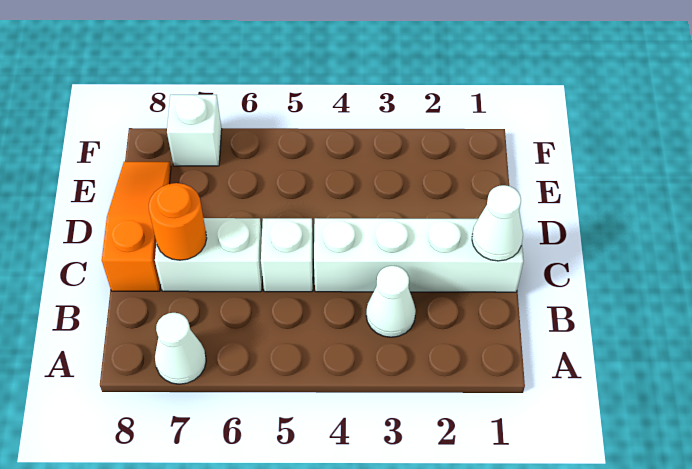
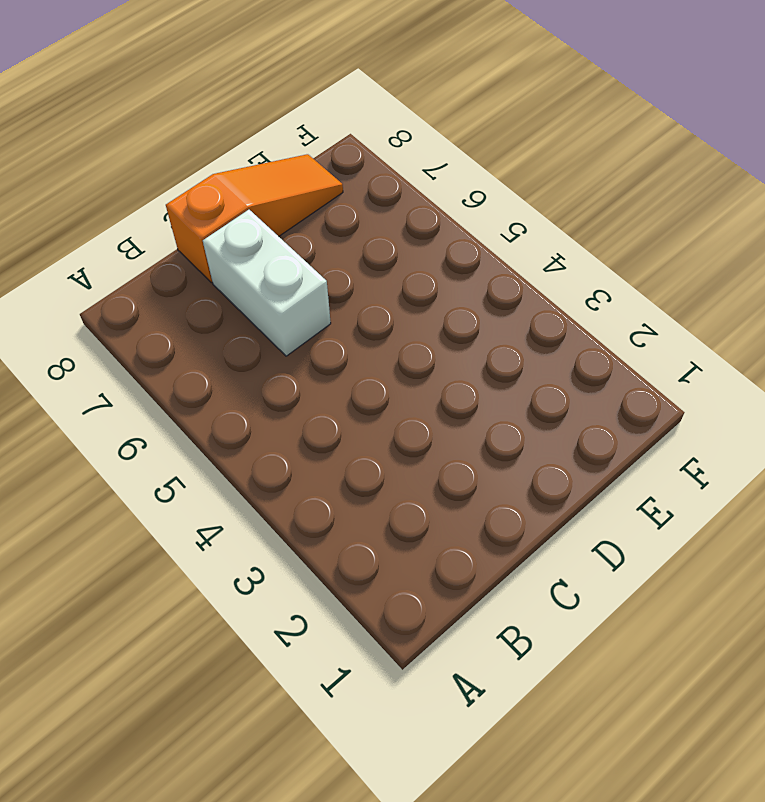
none -> white 1x1 cone [155,313,206,384]
none -> white 1x1 cone [366,266,416,337]

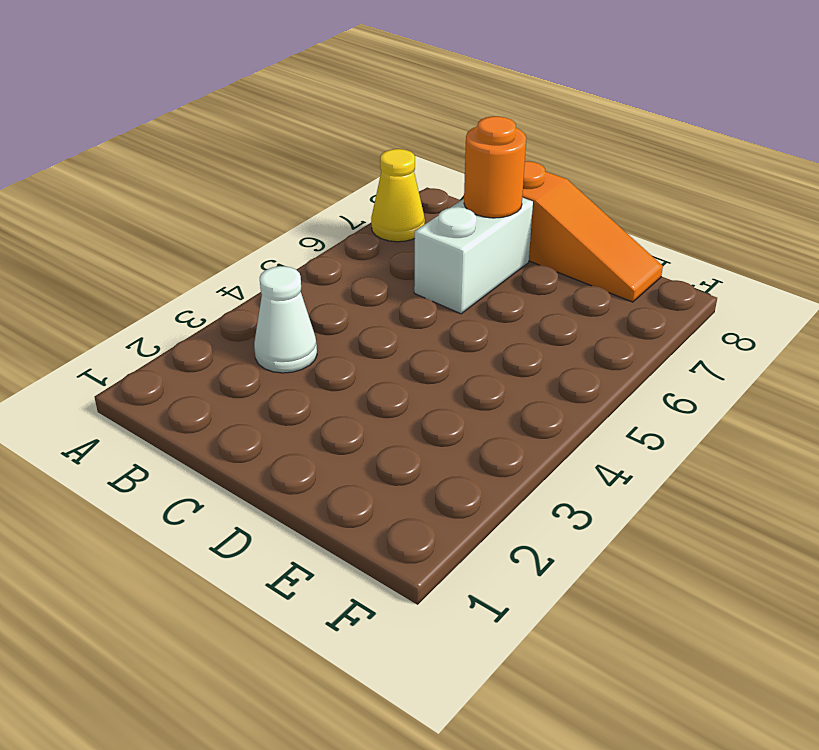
yellow 1x1 cone [371,149,425,242] -> white 1x1 cone [155,313,206,384]
none -> white 1x4 brick [314,218,523,292]
none -> white 1x1 brick [261,218,313,292]

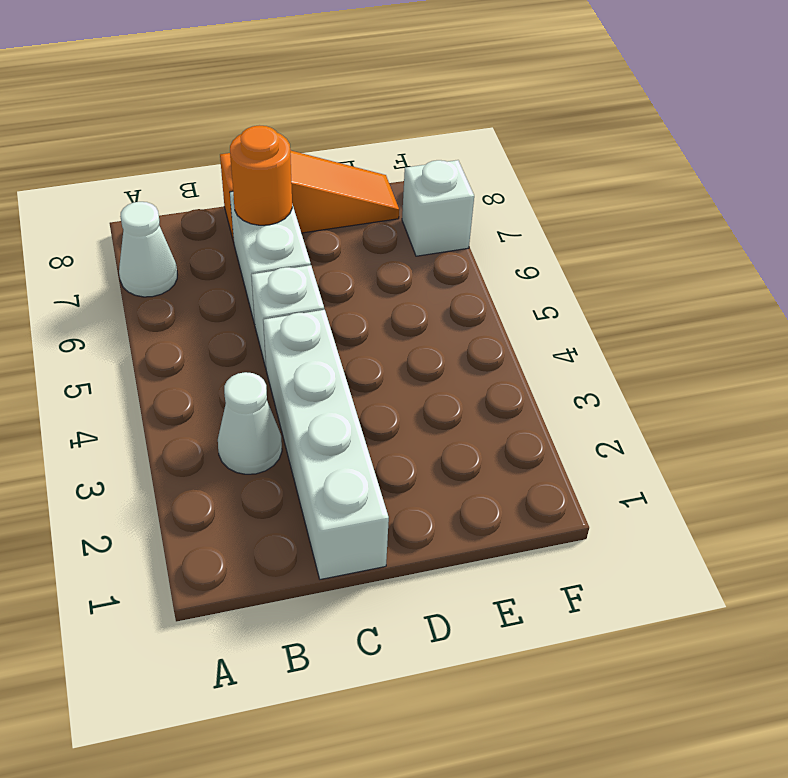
none -> white 1x1 cone [472,185,523,261]

